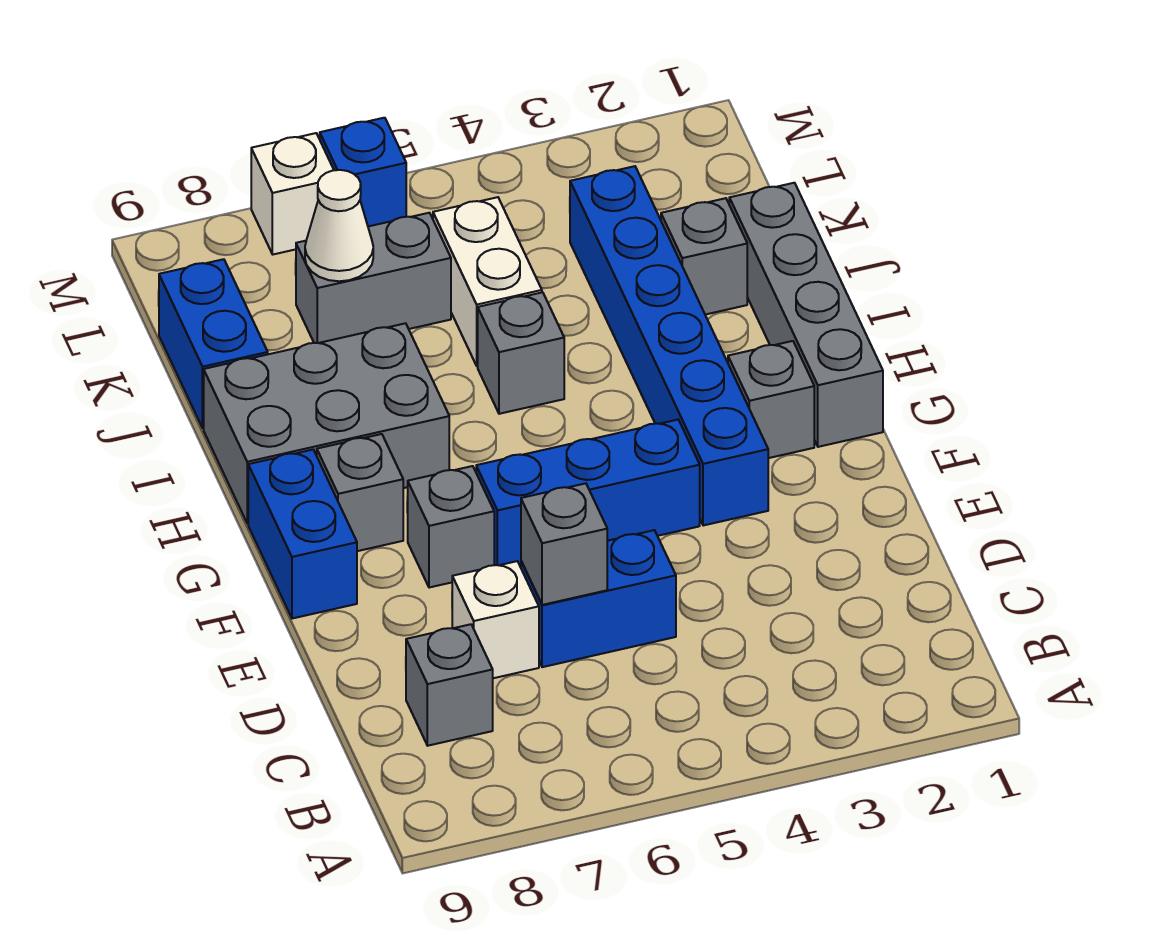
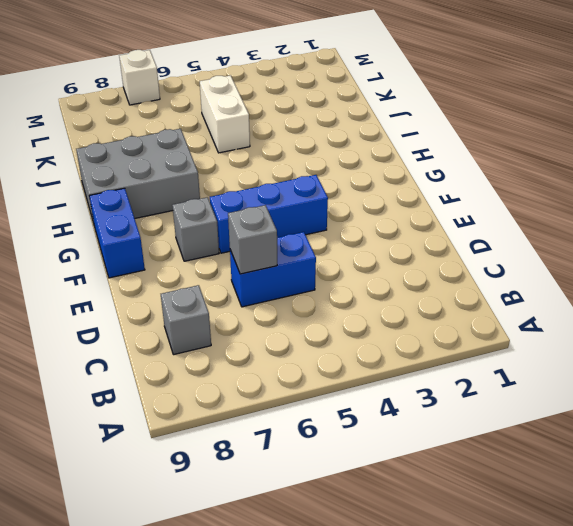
none -> white 1x1 brick [452,561,539,678]
none -> blue 1x6 brick [570,166,768,526]
none -> grey 1x4 brick [729,183,883,447]

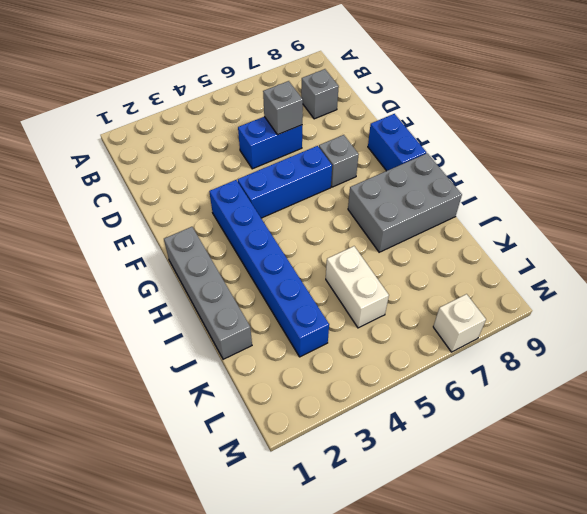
none -> white 1x1 brick [452,561,539,678]
none -> grey 1x1 brick [728,341,814,458]
none -> grey 1x1 brick [317,434,403,551]

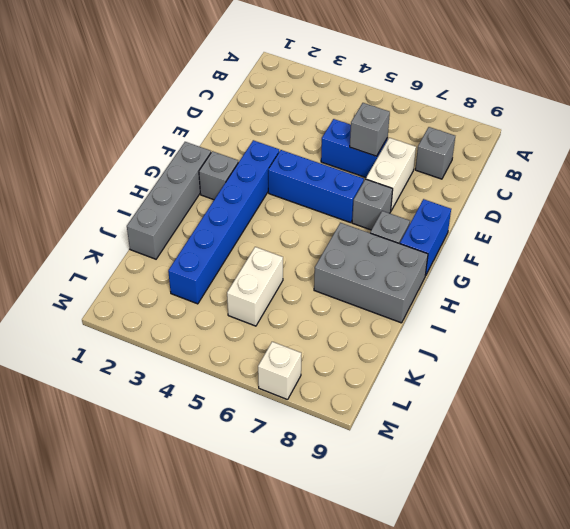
white 1x2 brick [366,138,416,210] -> white 1x1 brick [452,561,539,678]
none -> grey 1x1 brick [478,292,564,414]
none -> grey 1x1 brick [661,198,747,315]
none -> blue 1x2 brick [159,259,268,428]

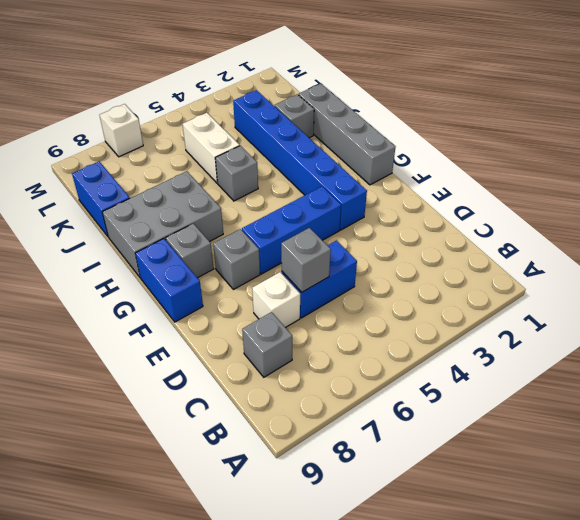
none -> grey 1x1 brick [728,341,814,458]
none -> grey 1x2 brick [296,213,451,343]
none -> blue 1x1 brick [320,118,406,226]

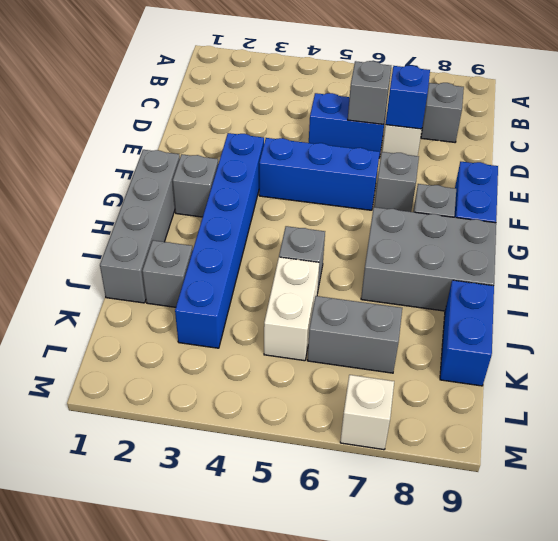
blue 1x1 brick [386,65,430,129] -> blue 1x1 brick moved to [320,118,406,226]
none -> white 1x1 cone [305,170,373,281]

